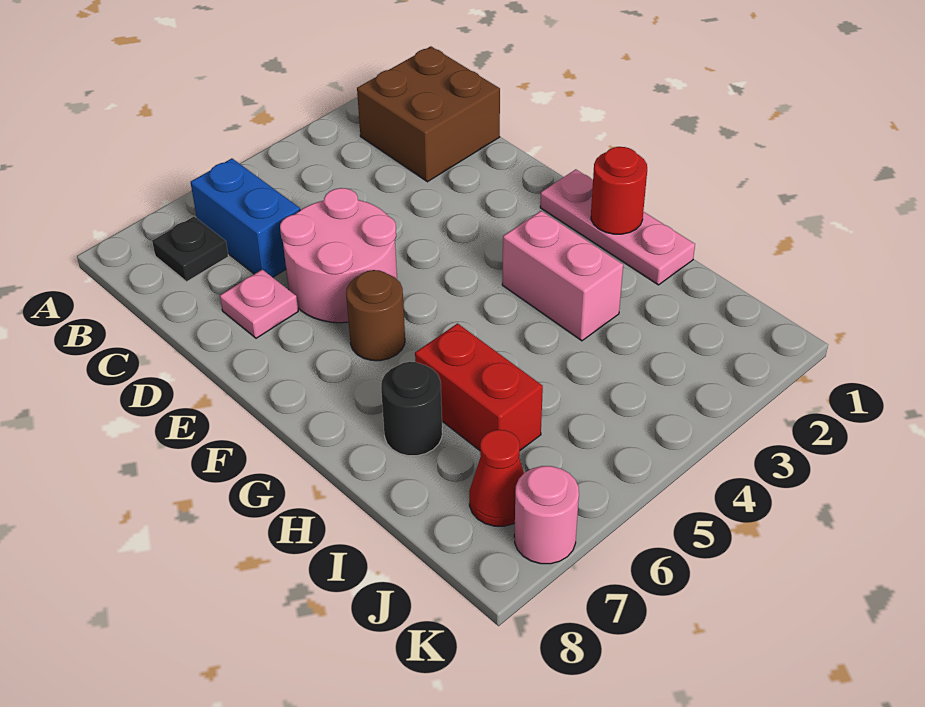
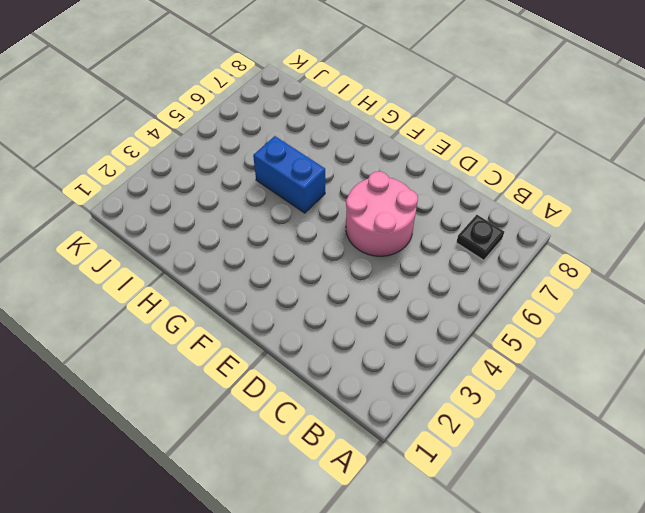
blue 1x2 brick [253,136,325,213] -> blue 1x2 brick moved to [191,158,300,277]
none -> brown 2x2 brick [357,46,500,182]
none -> pink 1x1 plate [220,269,298,338]
none -> pink 1x3 plate [540,169,695,285]

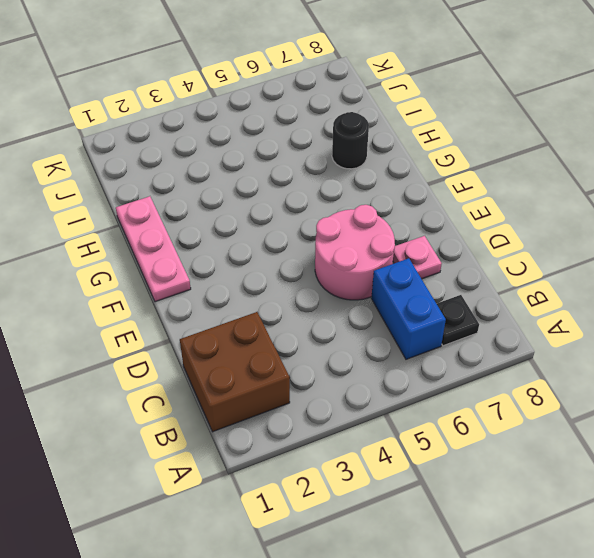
none -> brown 1x1 round brick [346,270,405,361]
none -> pink 1x2 brick [502,211,623,341]
none -> red 1x2 brick [415,324,543,451]

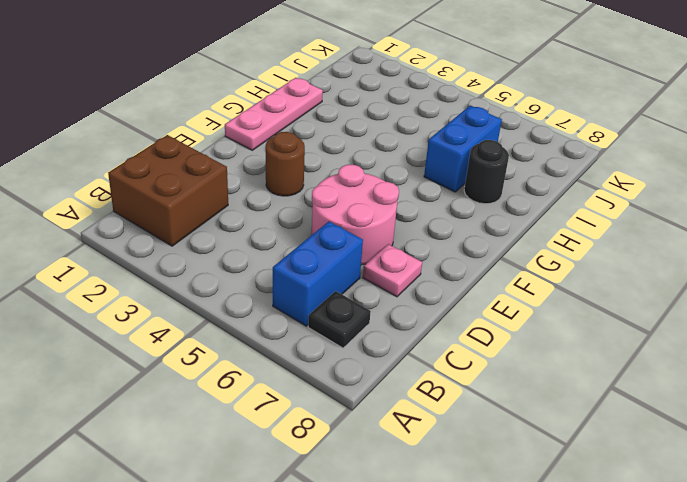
brown 1x1 round brick [266,132,305,196] -> brown 1x1 round brick moved to [346,270,405,361]
blue 1x2 brick [424,105,502,192] -> red 1x2 brick [415,324,543,451]
none -> pink 1x2 brick [502,211,623,341]
none -> red 1x1 cone [469,430,524,526]
none -> pink 1x1 round brick [514,466,579,564]

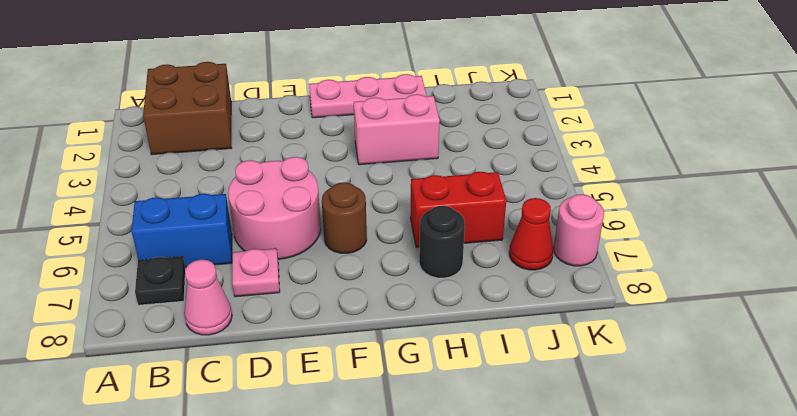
pink 1x1 cone [184,260,232,335] -> none
none -> red 1x1 round brick [591,147,647,234]

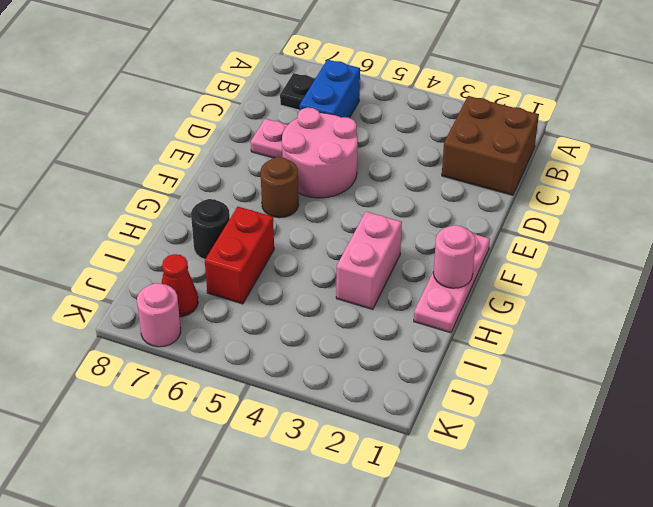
pink 1x1 round brick [433,225,476,288] -> red 1x1 round brick [591,147,647,234]

